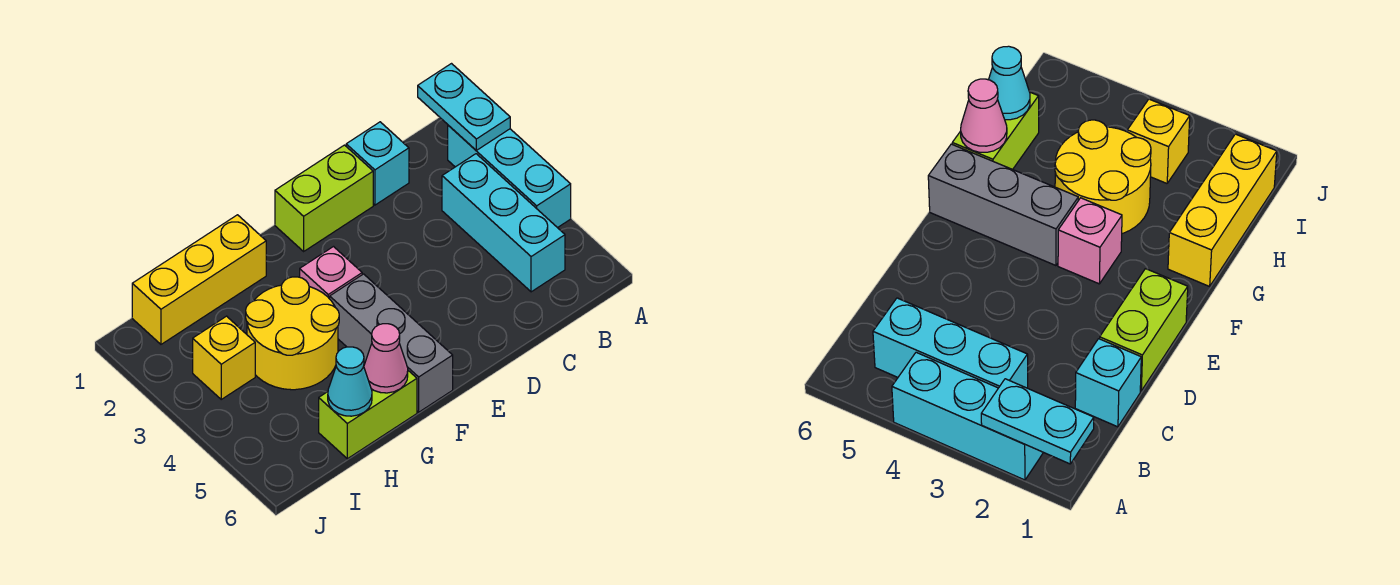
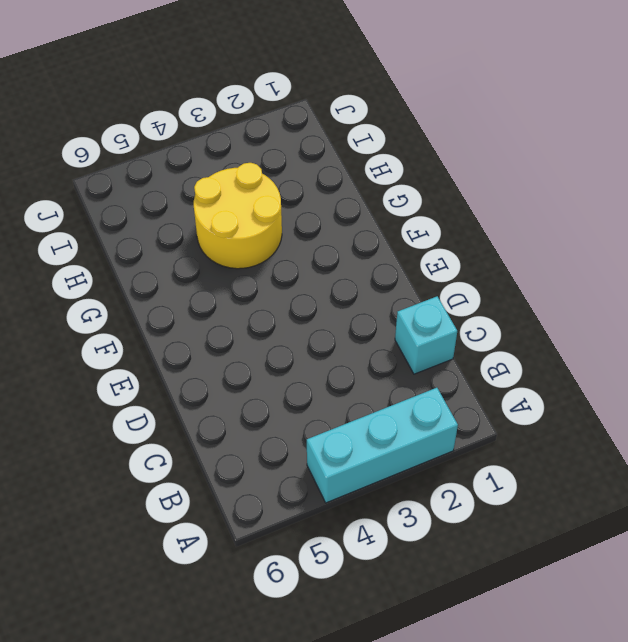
none -> cyan 1x3 brick [442,154,565,292]
none -> lime 1x2 brick [275,145,373,251]
none -> pink 1x1 brick [300,247,362,299]

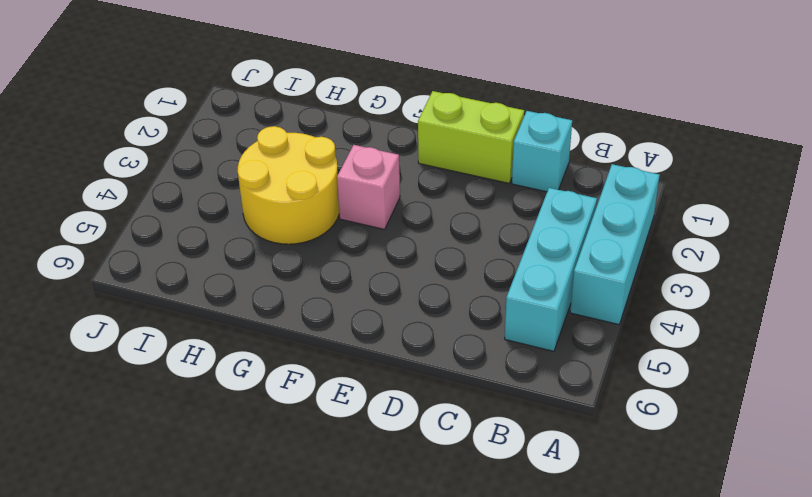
none -> grey 1x3 brick [330,274,453,412]
none -> yellow 1x3 brick [132,215,266,344]
none -> lime 1x2 brick [319,371,417,459]

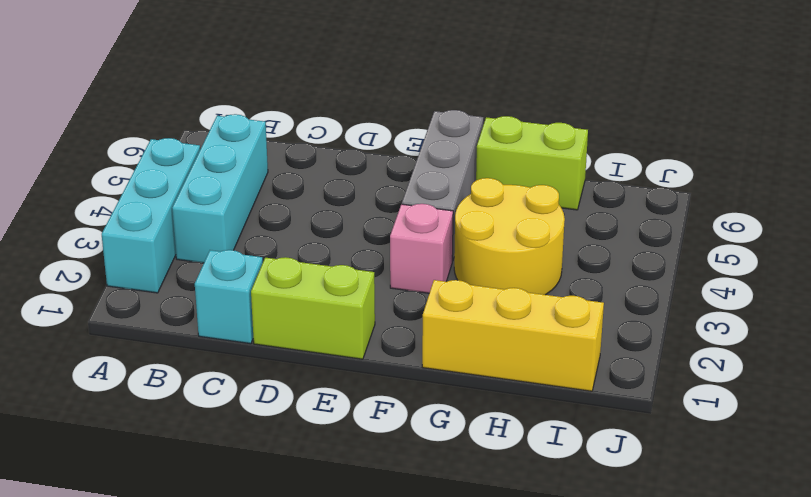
none -> yellow 1x1 brick [193,316,255,399]
none -> cyan 1x2 plate [418,64,510,150]
none -> pink 1x1 cone [364,324,408,393]

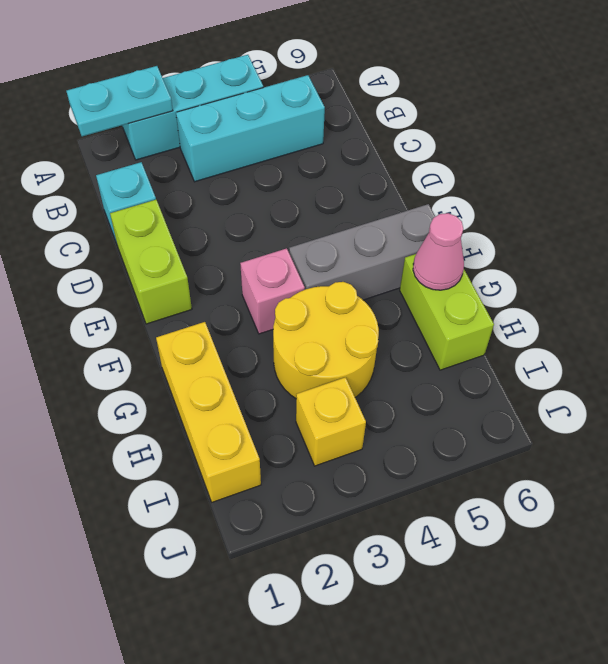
none -> cyan 1x1 cone [328,347,372,416]

